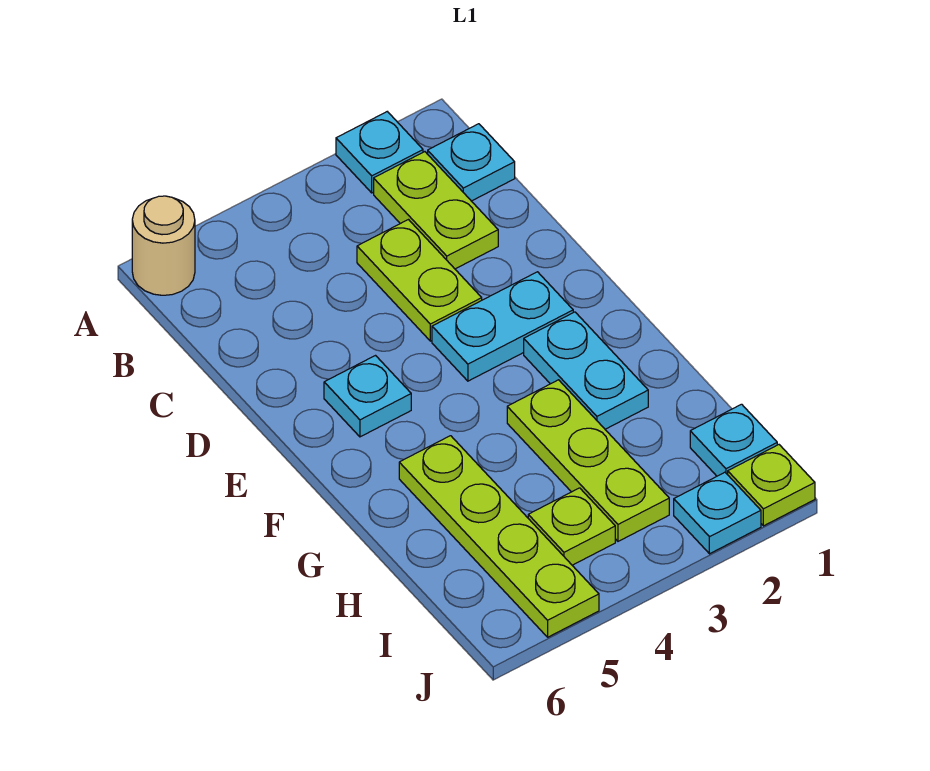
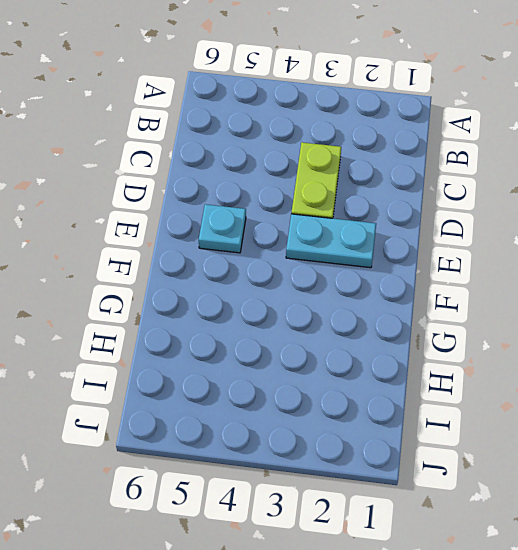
none -> cyan 1x1 plate [336,112,423,193]
none -> tan 1x1 round brick [132,196,195,295]
none -> cyan 1x1 plate [428,124,515,201]

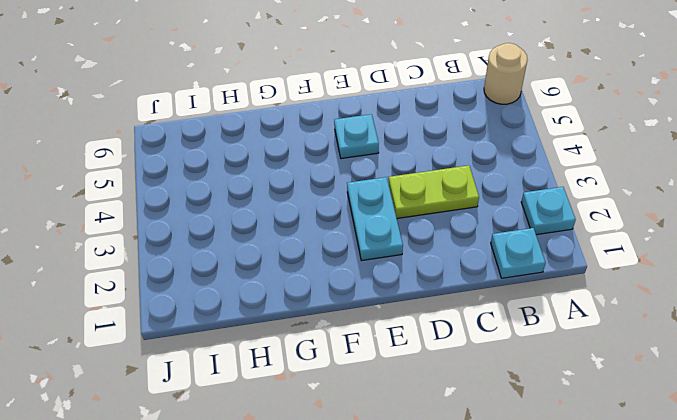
none -> lime 1x2 plate [374,152,498,269]
none -> cyan 1x2 plate [524,312,648,429]
none -> lime 1x3 plate [507,380,669,541]

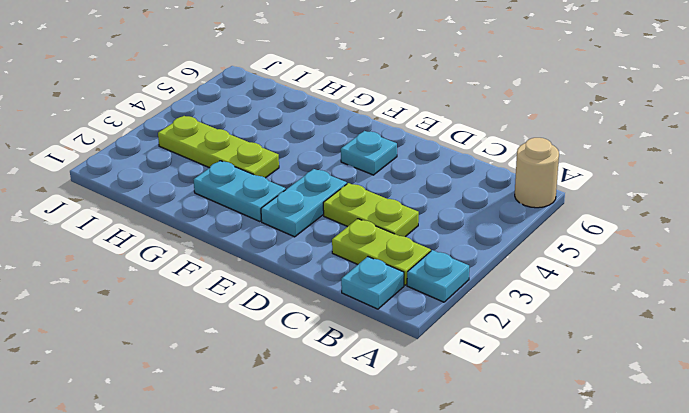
none -> lime 1x4 plate [399,436,599,637]
none -> cyan 1x1 plate [690,404,777,476]
none -> lime 1x1 plate [528,488,615,565]

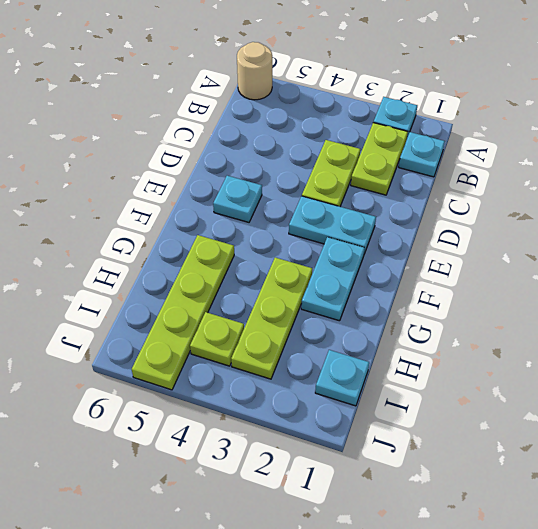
none -> lime 1x1 plate [728,445,815,526]
none -> cyan 1x1 plate [674,472,761,554]

